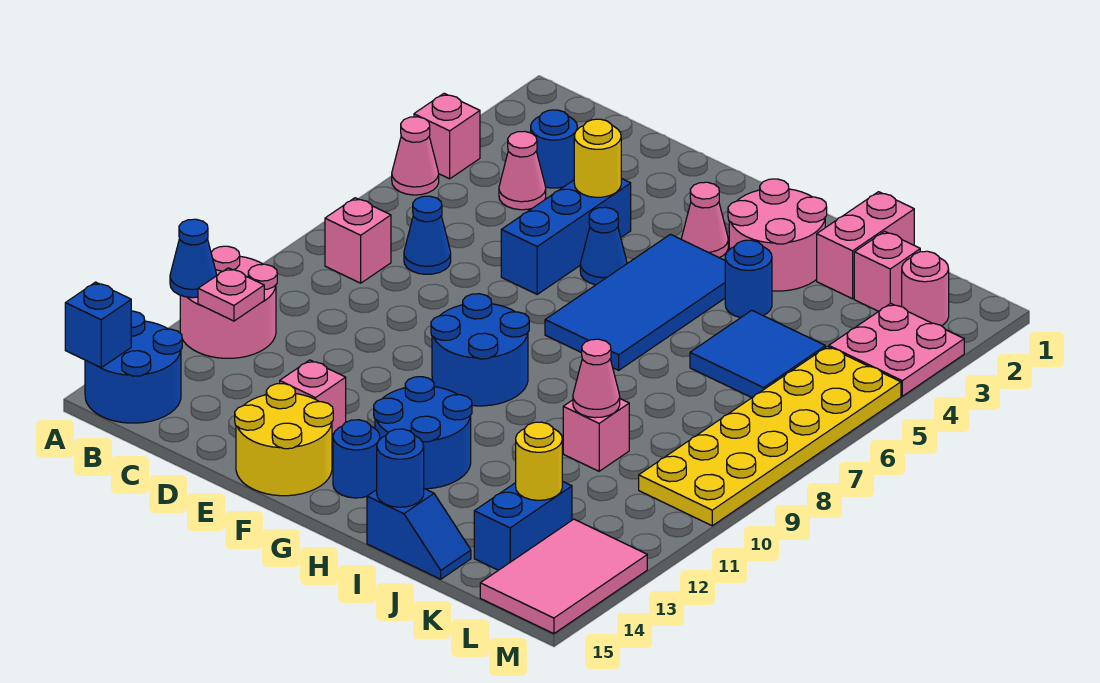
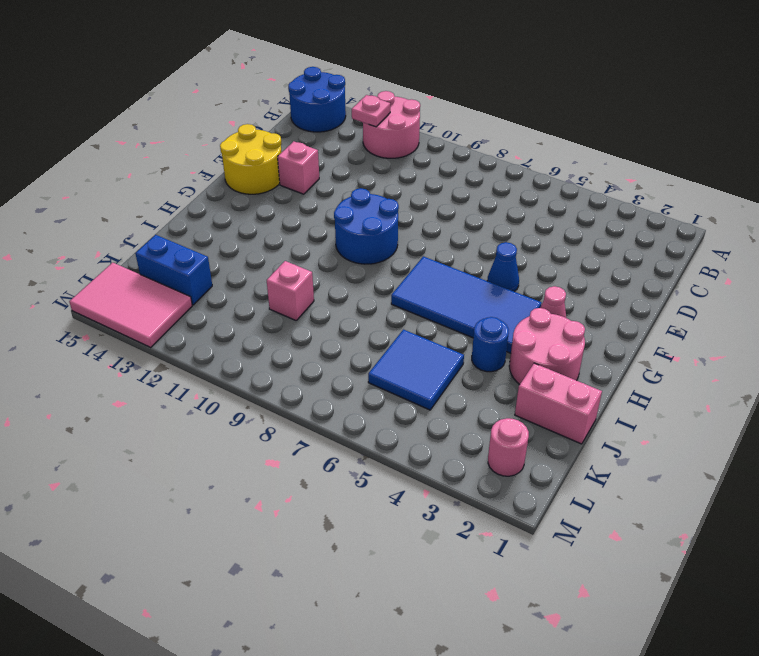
none -> pink 1x1 brick [414,93,480,179]
none -> pink 1x1 cone [392,117,439,195]
none -> pink 1x1 brick [325,198,391,283]
none -> blue 1x1 round brick [531,110,577,188]

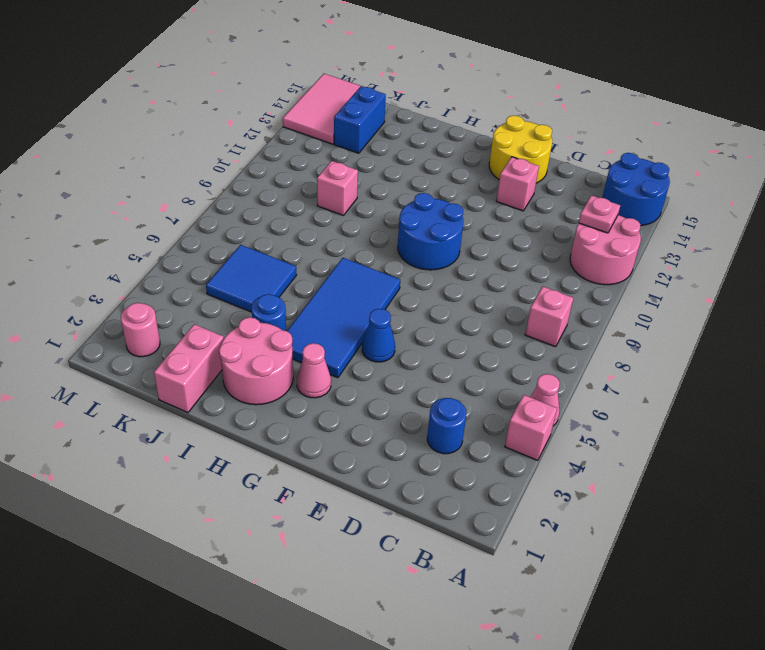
none -> pink 1x1 cone [499,131,546,210]
none -> blue 1x1 cone [404,196,451,274]
none -> blue 1x3 brick [501,178,631,294]
none -> blue 2x2 round brick [374,377,472,489]

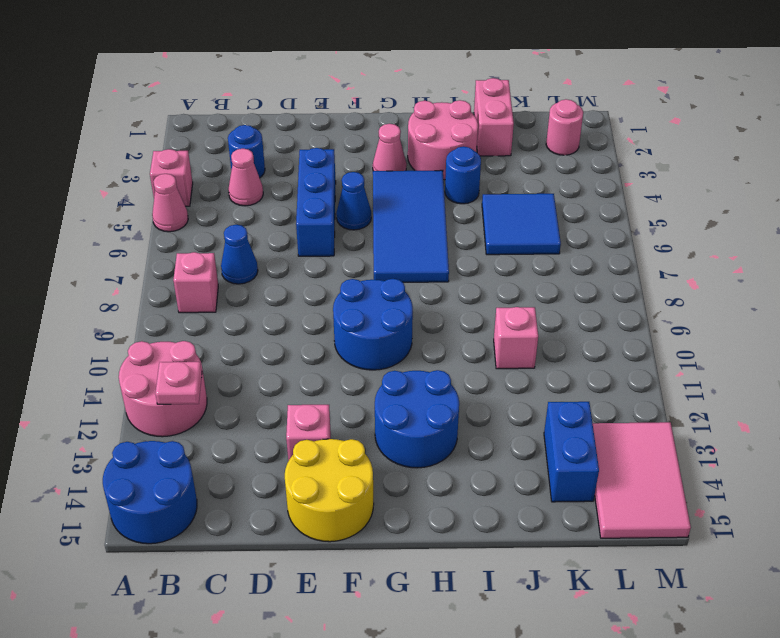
none -> blue 1x1 round brick [333,420,380,498]
none -> blue 1x2 slope [367,489,471,579]
none -> pink 1x1 brick [854,231,920,311]
none -> pink 2x2 plate [829,303,964,396]

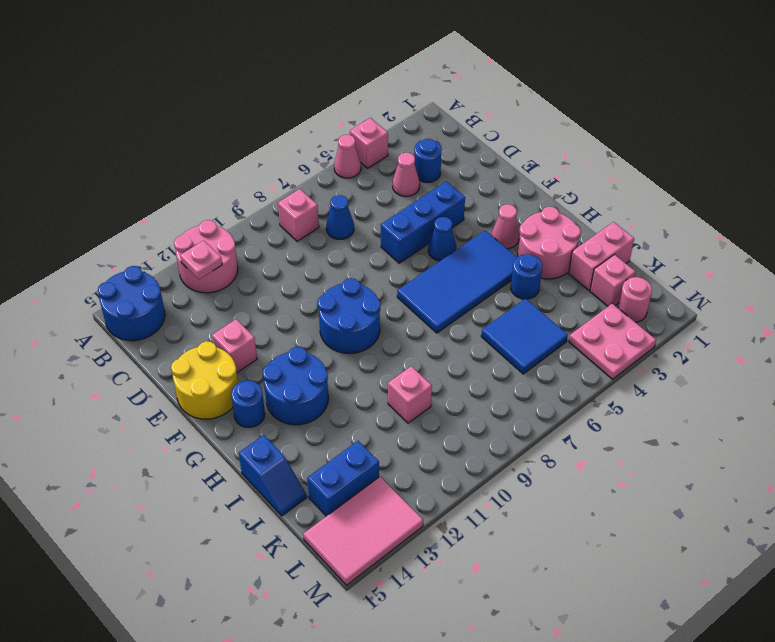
none -> yellow 2x6 plate [639,347,901,526]
none -> blue 1x1 cone [170,219,217,298]
none -> blue 1x1 brick [65,282,131,368]
none -> yellow 1x1 round brick [574,119,621,197]

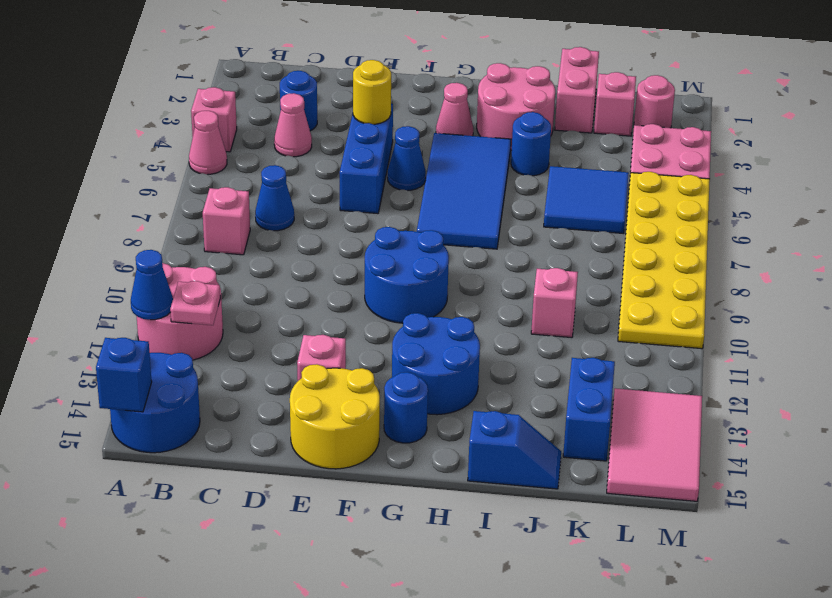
none -> blue 1x1 round brick [377,429,424,507]
none -> pink 1x1 cone [573,339,620,418]
none -> yellow 1x1 round brick [516,422,562,500]

